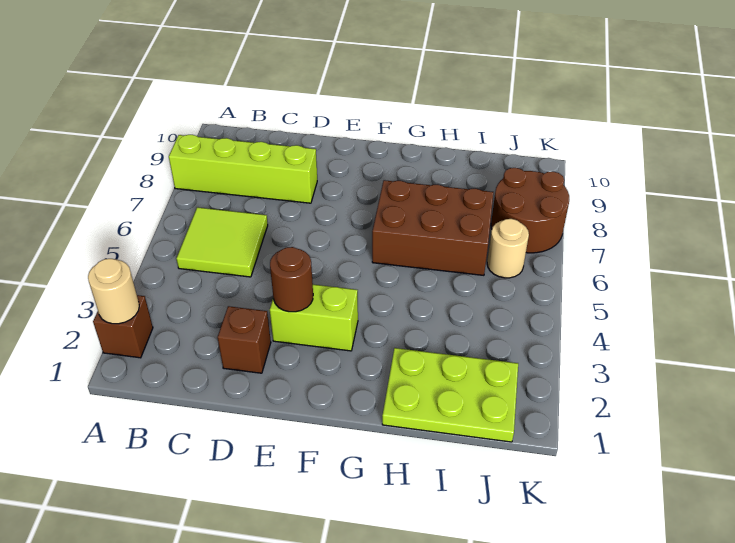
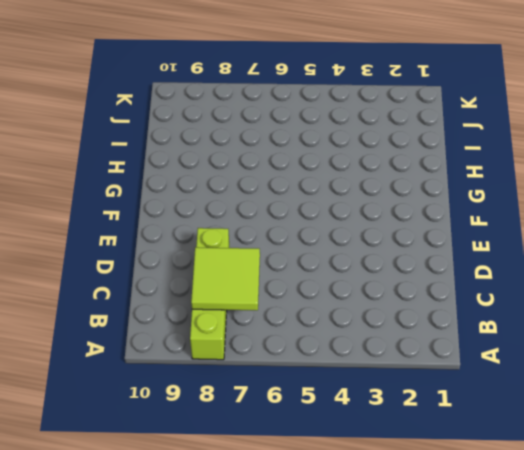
lime 2x2 tile [191,247,260,310] -> lime 2x2 tile moved to [176,207,268,277]
none -> brown 1x1 brick [93,295,153,358]
none -> brown 1x1 brick [218,306,271,373]

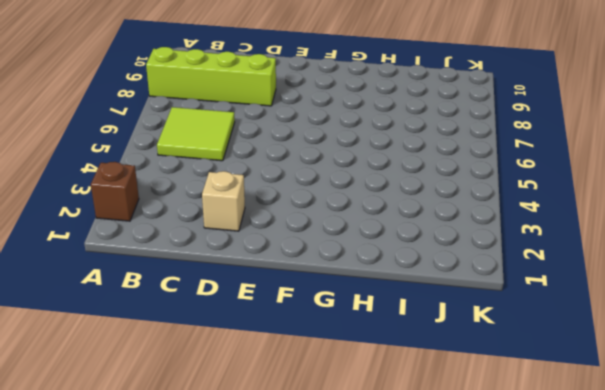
tan 1x1 brick [202,171,245,231] -> brown 1x1 brick [218,306,271,373]
none -> lime 1x2 brick [270,284,358,351]
none -> brown 2x3 brick [372,180,493,275]

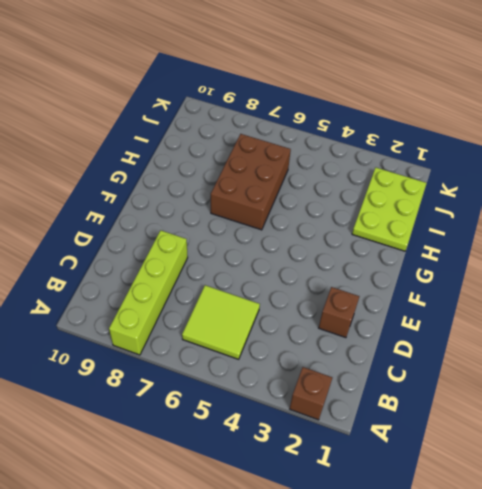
none -> lime 1x2 brick [270,284,358,351]
none -> tan 1x1 round brick [487,219,529,278]

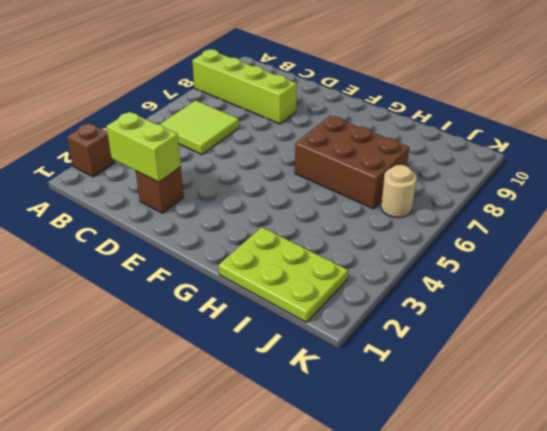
lime 1x2 brick [106,112,181,182] -> lime 1x2 brick moved to [270,284,358,351]
none -> brown 2x2 round brick [491,168,569,253]
none -> tan 1x1 round brick [88,259,139,324]

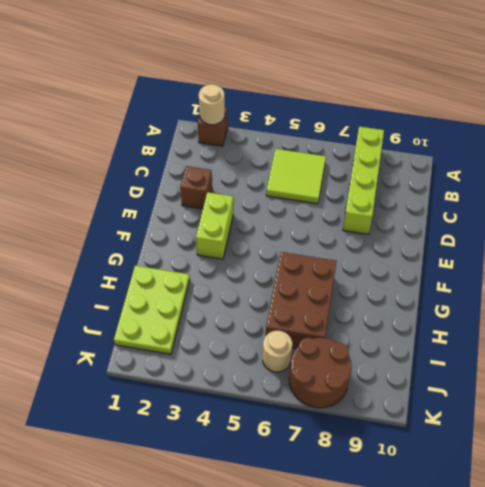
none -> brown 1x1 round brick [270,247,313,312]

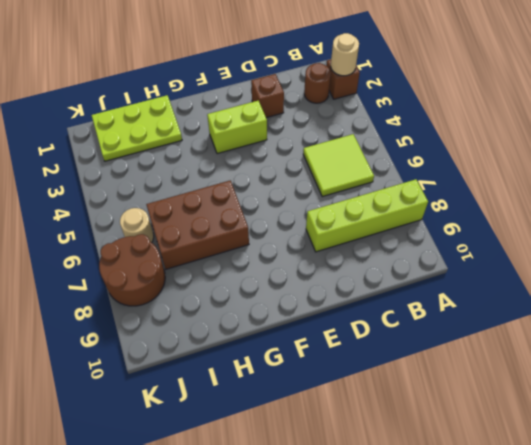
brown 1x1 round brick [304,63,331,103] -> brown 1x1 round brick moved to [270,247,313,312]

